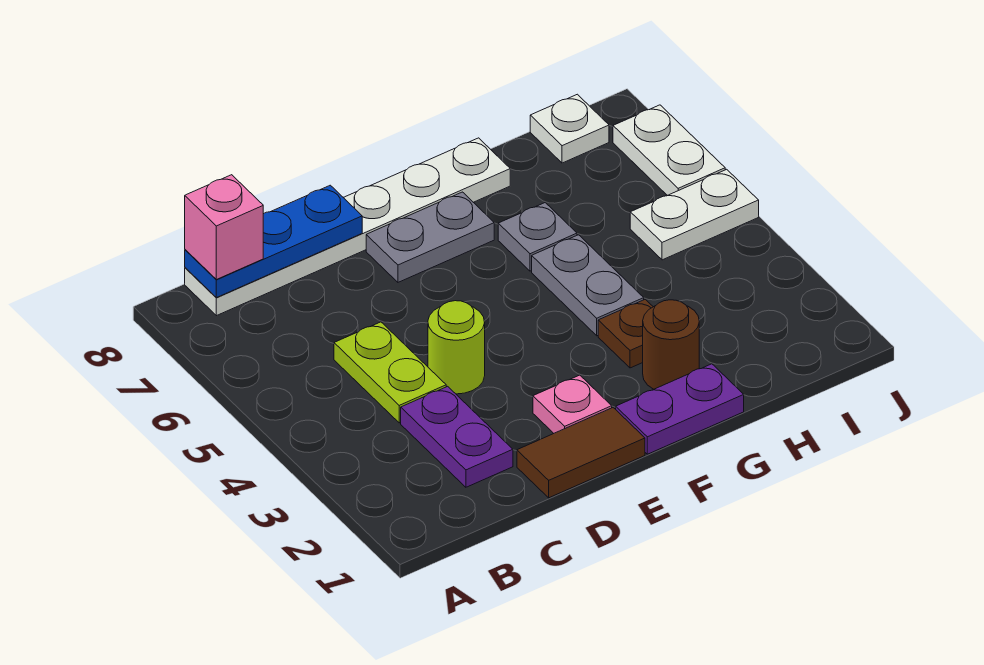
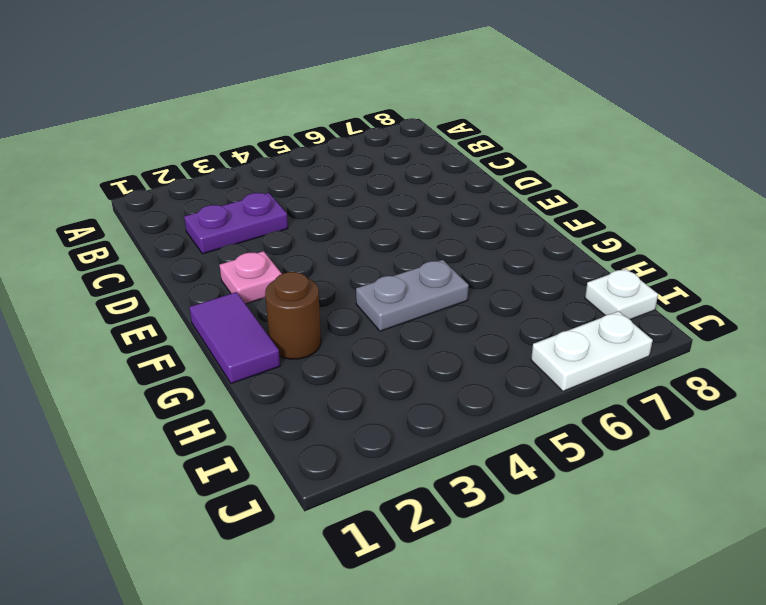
purple 1x2 tile [190,292,280,384] -> purple 1x2 plate [616,364,744,454]
none -> white 1x6 plate [185,138,510,316]
none -> lime 1x2 plate [334,322,446,423]
none -> brown 1x2 tile [517,408,645,498]

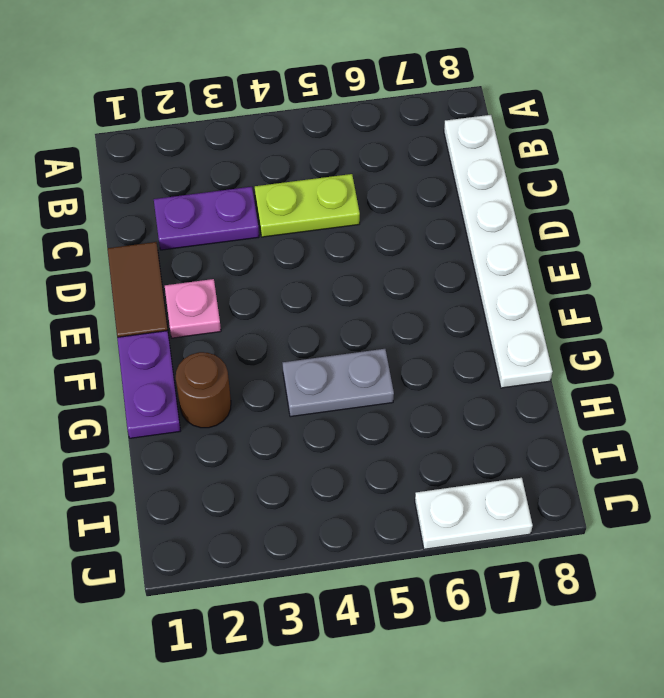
none -> lime 1x1 round brick [428,301,485,394]
none -> grey 1x2 plate [366,192,494,282]
none -> brown 1x1 plate [598,299,653,368]

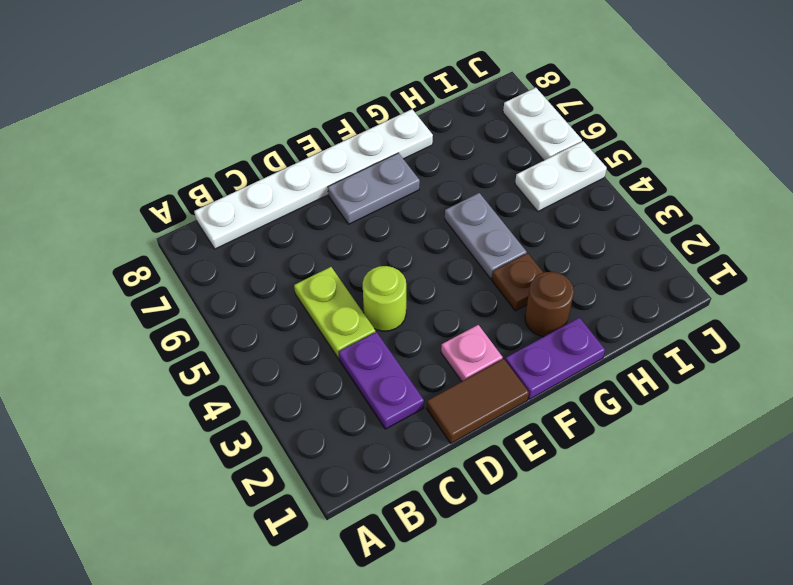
none -> grey 1x1 plate [498,203,577,271]
none -> white 1x1 plate [530,94,609,163]
none -> blue 1x3 plate [185,185,362,298]

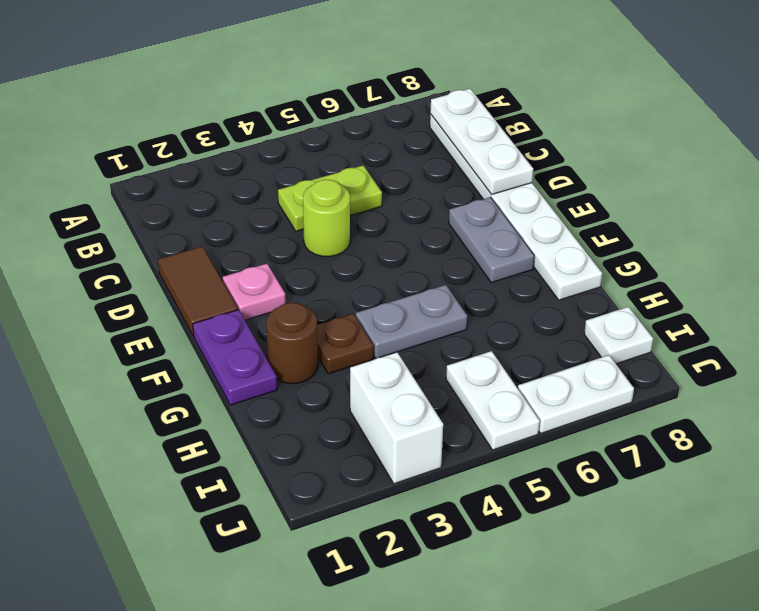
white 1x3 plate [430,89,533,194] -> blue 1x3 plate [185,185,362,298]
white 1x2 brick [350,352,443,484] -> none
none -> purple 1x2 plate [401,386,513,487]
none -> grey 1x1 plate [498,203,577,271]
none -> pink 1x1 brick [185,175,263,280]

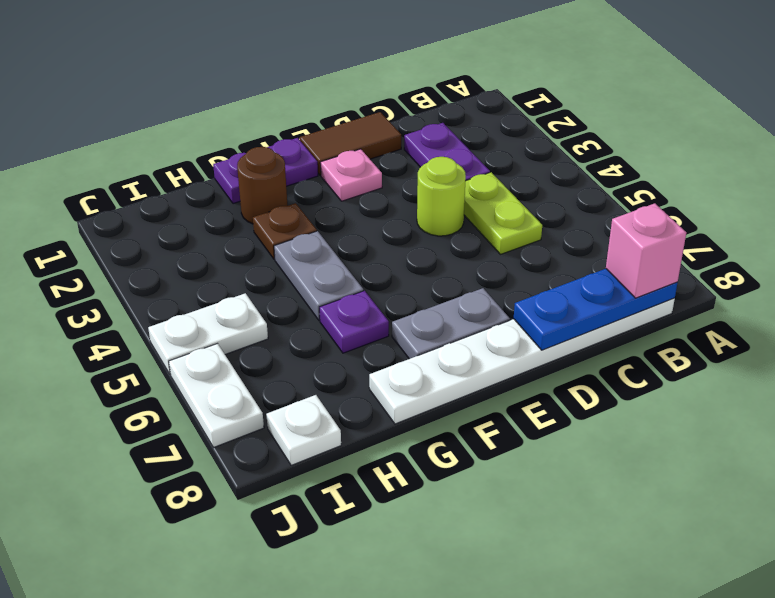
purple 1x1 plate [319,291,389,353] -> grey 1x1 plate [498,203,577,271]

